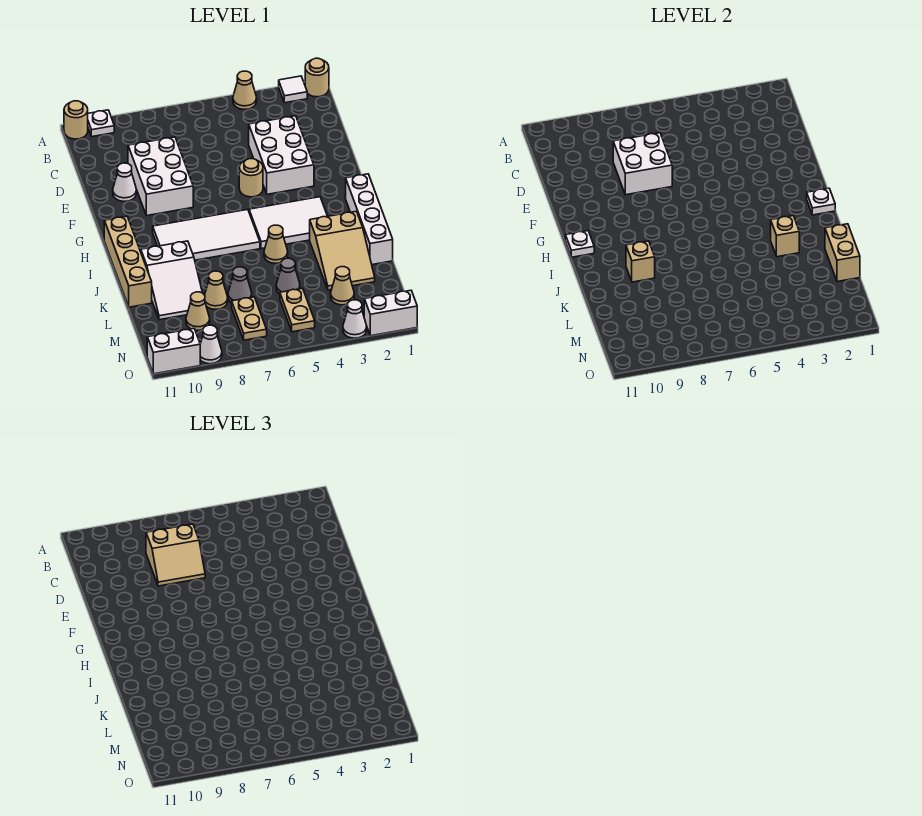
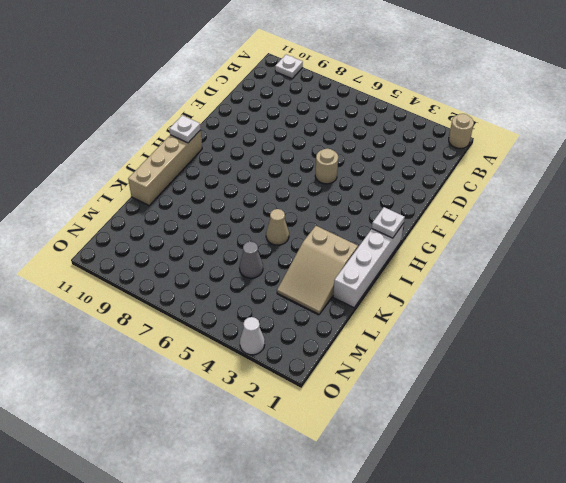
none -> white 1x1 tile [279,76,307,103]
none -> tan 1x1 cone [233,71,257,109]
none -> tan 1x1 round brick [64,101,88,139]
none -> white 2x3 brick [249,116,314,194]

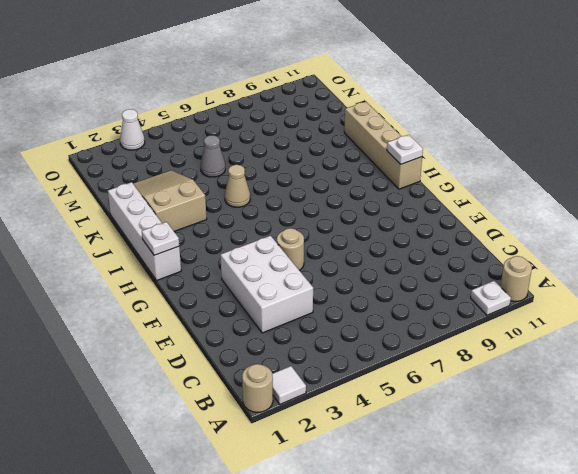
none -> tan 1x1 cone [233,71,257,109]
none -> white 2x3 brick [128,137,193,216]
none -> white 1x1 cone [113,163,136,201]
none -> white 2x3 tile [249,197,327,249]

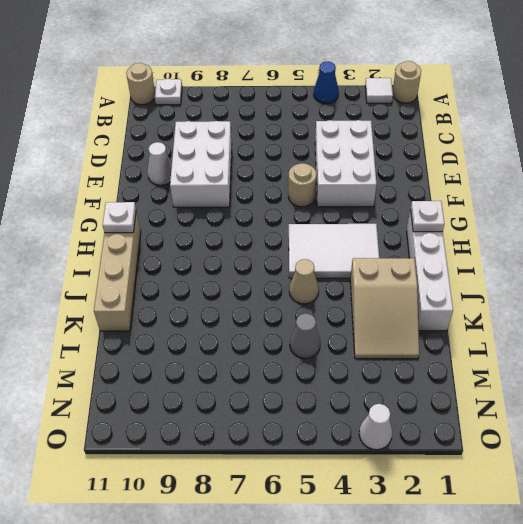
blue 1x1 cone [313,62,339,104] -> tan 1x1 cone [233,71,257,109]
none -> white 2x4 tile [153,209,260,260]
none -> white 2x3 slope [141,241,202,320]
none -> grey 1x1 cone [228,267,252,303]
none -> tan 1x1 cone [205,271,228,309]

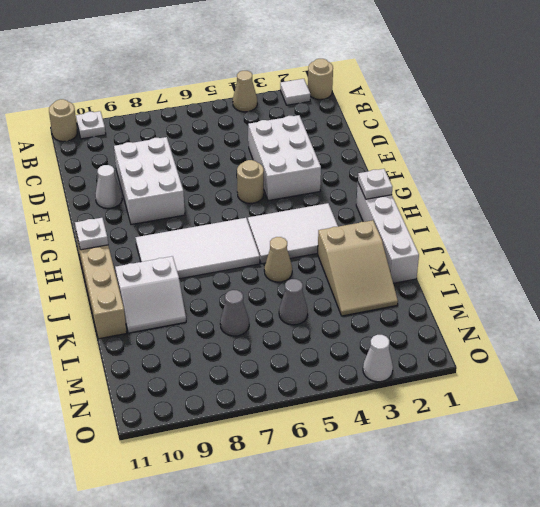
white 2x2 slope [115,256,186,333] -> white 2x3 slope [141,241,202,320]
none -> tan 1x1 cone [205,271,228,309]
none -> tan 1x1 cone [331,267,354,305]
none -> tan 1x2 plate [280,288,315,332]
none -> tan 1x2 plate [232,297,267,340]

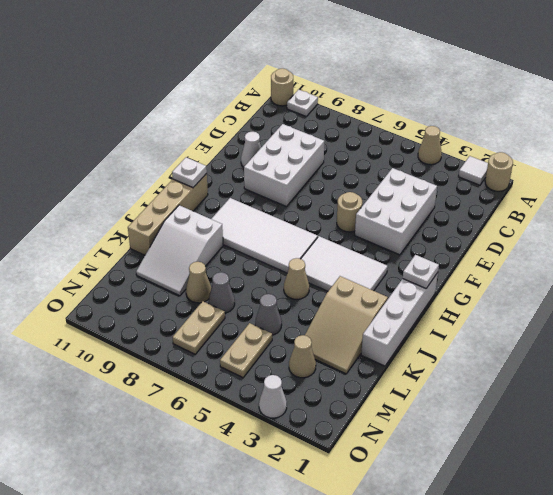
none -> tan 1x1 cone [186,292,210,330]
none -> white 1x2 brick [364,290,417,336]
none -> white 1x1 cone [200,325,222,364]
none -> white 1x2 brick [147,329,200,374]

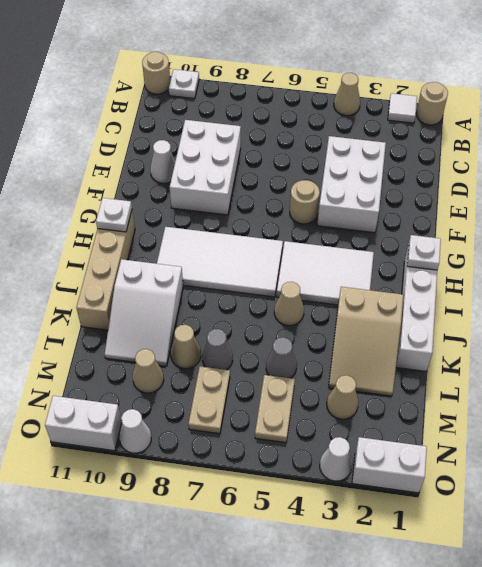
none -> white 2x2 brick [613,133,672,195]
none -> tan 1x1 brick [771,216,799,257]
none -> tan 1x1 brick [626,241,655,282]
none -> tan 1x2 brick [825,224,860,282]

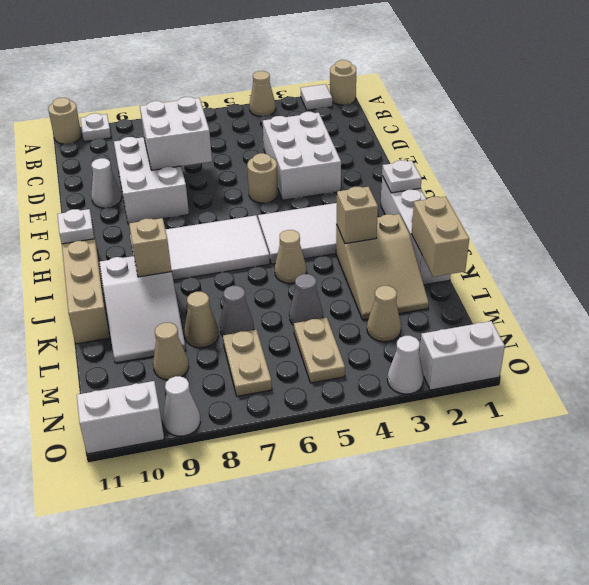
none -> tan 2x2 slope [146,524,205,586]

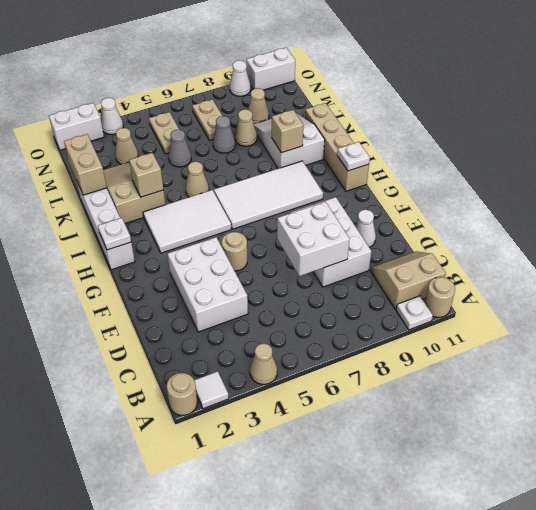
tan 2x2 slope [371,251,446,309] -> tan 2x2 slope moved to [146,524,205,586]

